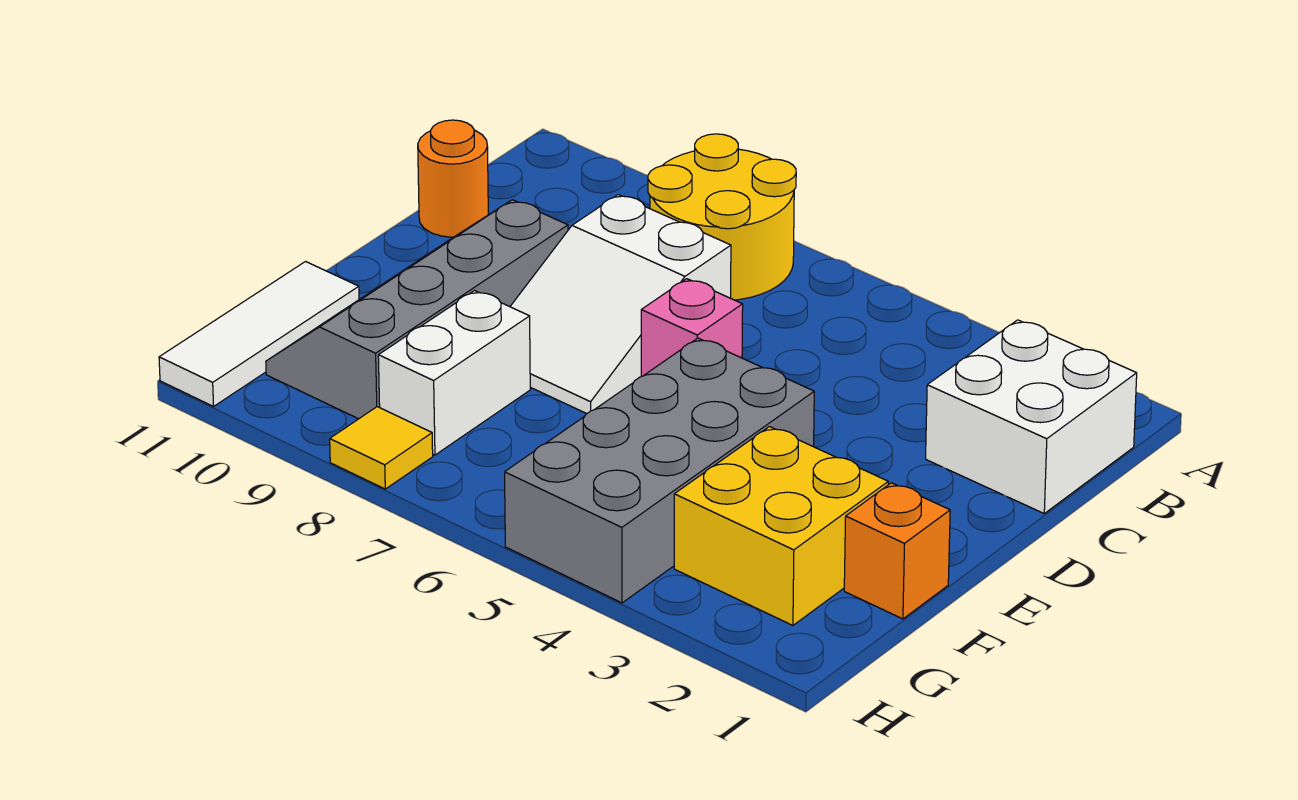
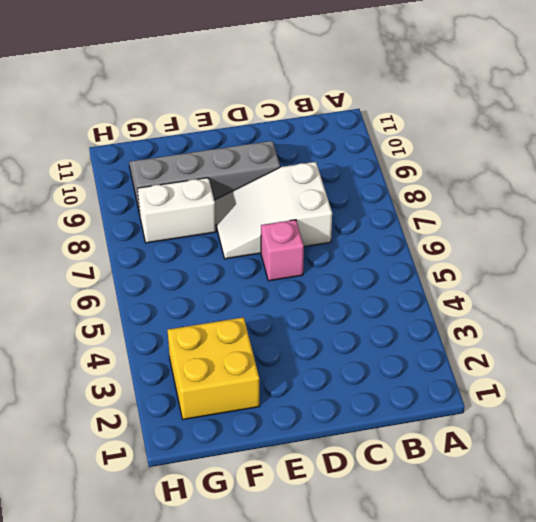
none -> yellow 2x2 round brick [648,134,796,300]
none -> white 2x2 brick [926,320,1137,513]
none -> orange 1x1 round brick [418,120,488,237]

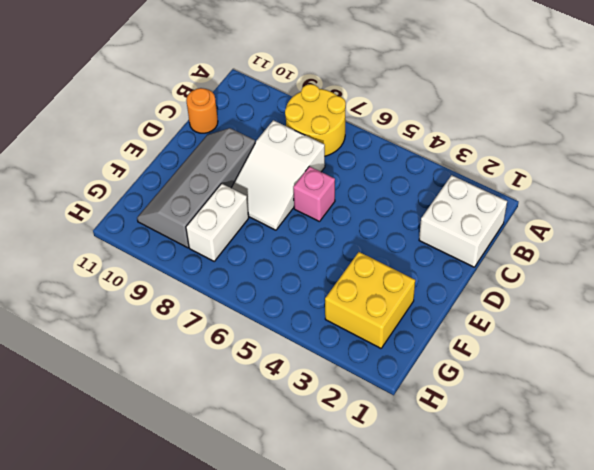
none -> grey 2x4 brick [505,338,814,603]
none -> orange 1x1 brick [844,483,950,619]
none -> white 1x3 tile [159,262,359,406]

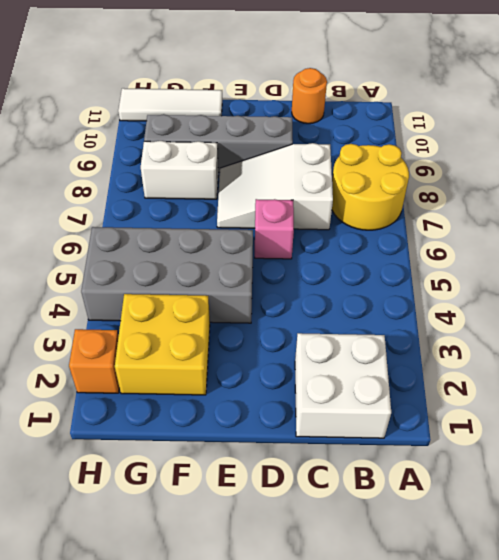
orange 1x1 brick [69,329,119,393] -> orange 1x1 brick moved to [844,483,950,619]
none -> yellow 1x1 tile [330,407,433,489]

